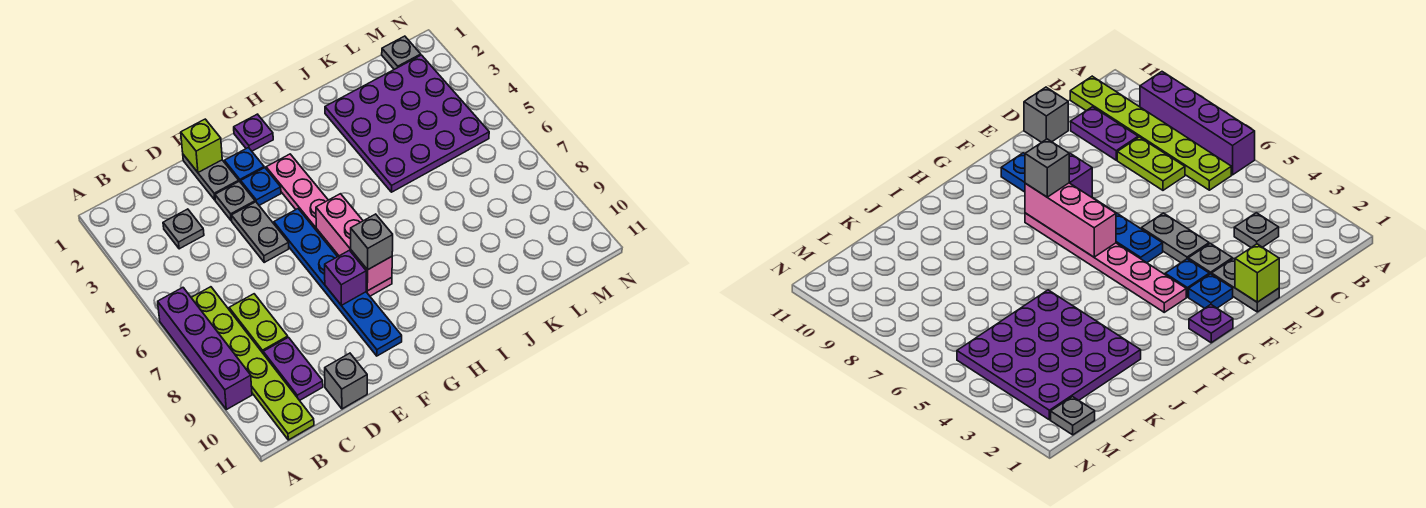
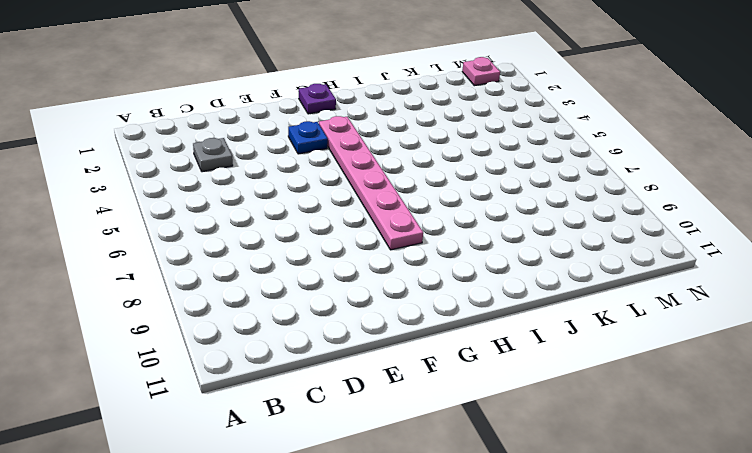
pink 1x1 plate [462,57,500,86] -> grey 1x1 plate [382,36,421,69]
none -> purple 1x4 brick [158,288,252,410]
none -> lime 1x6 plate [191,287,314,440]
none -> lime 1x2 plate [229,294,288,353]

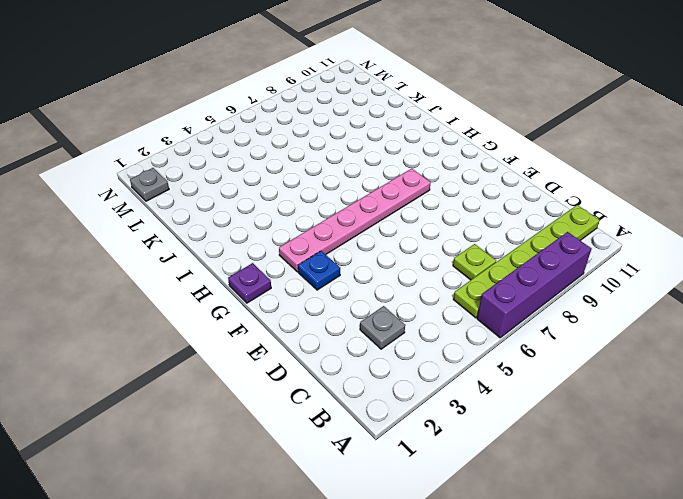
lime 1x1 plate [453,244,496,280] -> lime 1x2 plate [229,294,288,353]
none -> purple 1x2 plate [263,337,323,401]
none -> grey 1x1 brick [325,353,367,409]
none -> grey 1x2 plate [183,155,239,200]

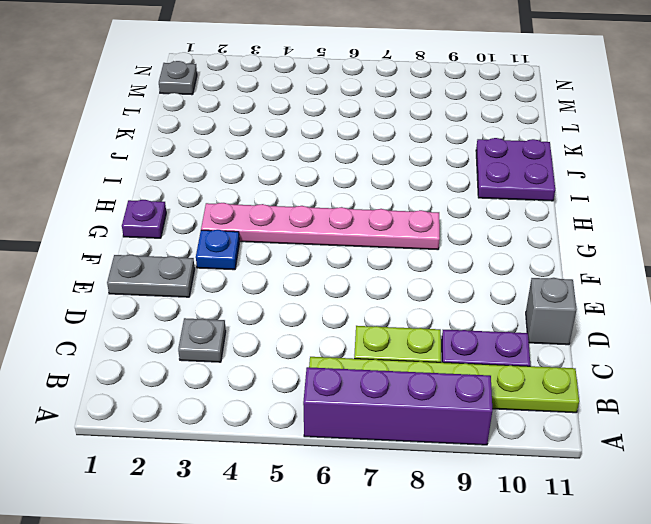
purple 2x2 plate [476,138,555,201] -> none
none -> grey 1x1 plate [215,181,255,221]
none -> grey 1x2 plate [231,202,289,262]
none -> blue 1x1 plate [224,148,264,182]

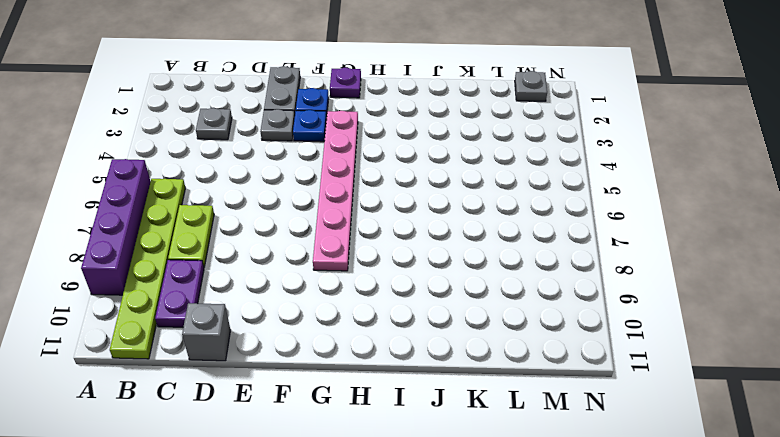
none -> grey 1x2 plate [231,202,289,262]
none -> blue 1x6 plate [274,209,402,356]
none -> purple 4x4 plate [325,55,489,192]

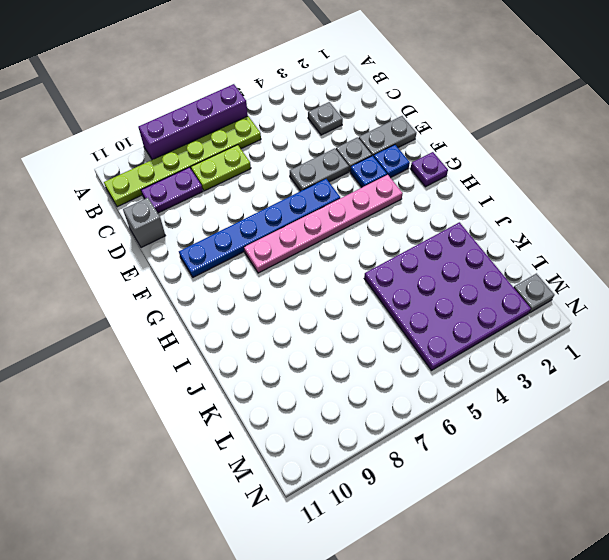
none -> lime 1x1 brick [181,119,222,172]
none -> purple 1x1 brick [325,250,366,306]
none -> pink 1x3 brick [316,194,392,291]

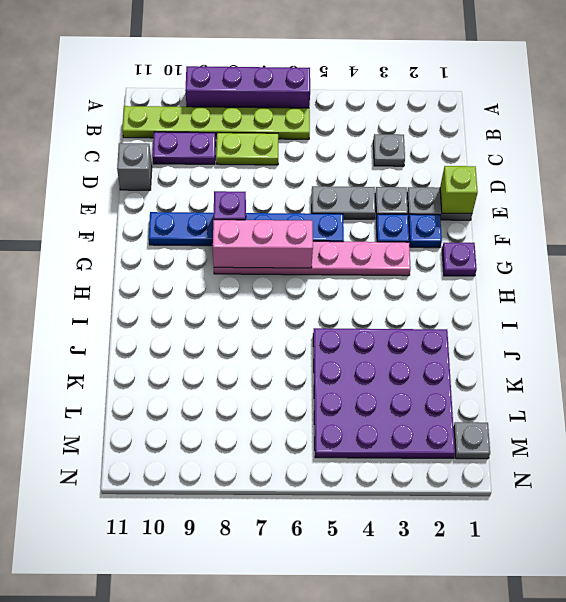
none -> grey 1x1 brick [351,214,393,270]

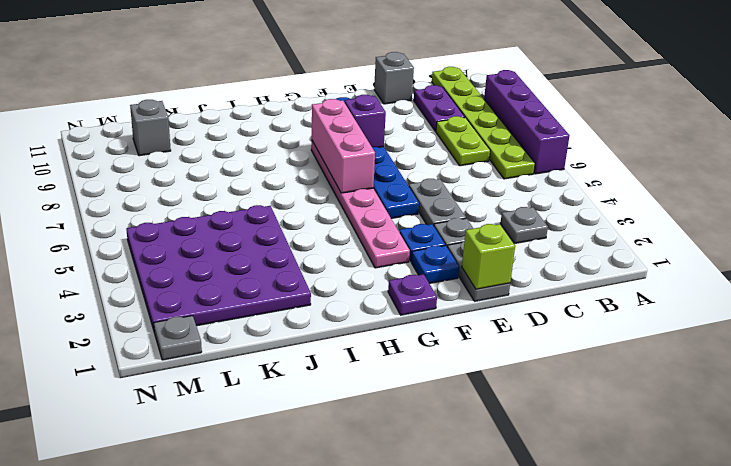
grey 1x1 brick [130,100,171,156] -> grey 1x1 brick moved to [351,214,393,270]

